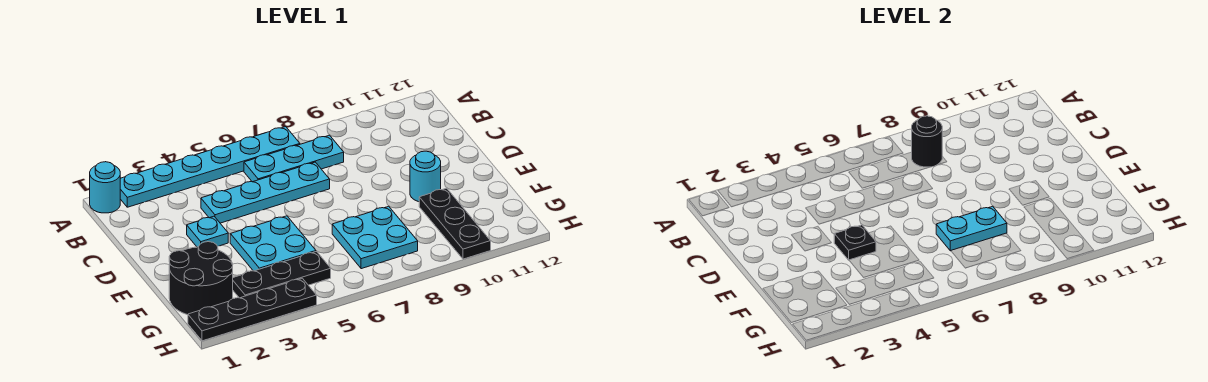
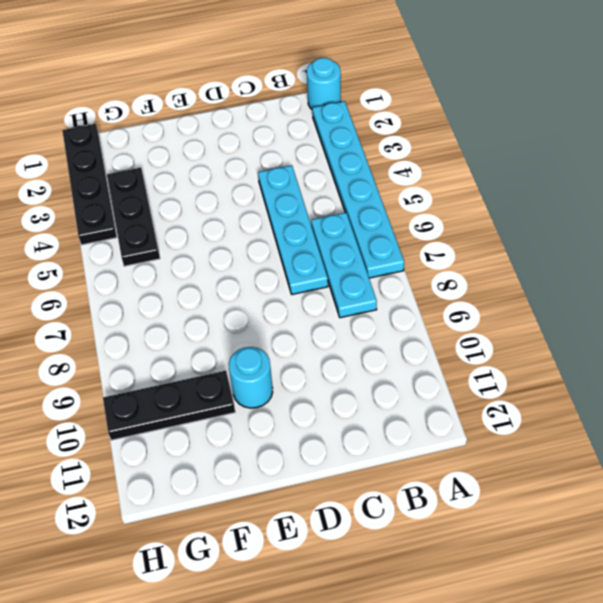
none -> cyan 1x1 plate [187,216,228,247]
none -> cyan 2x2 plate [230,216,316,271]
none -> black 2x2 round brick [169,242,233,315]

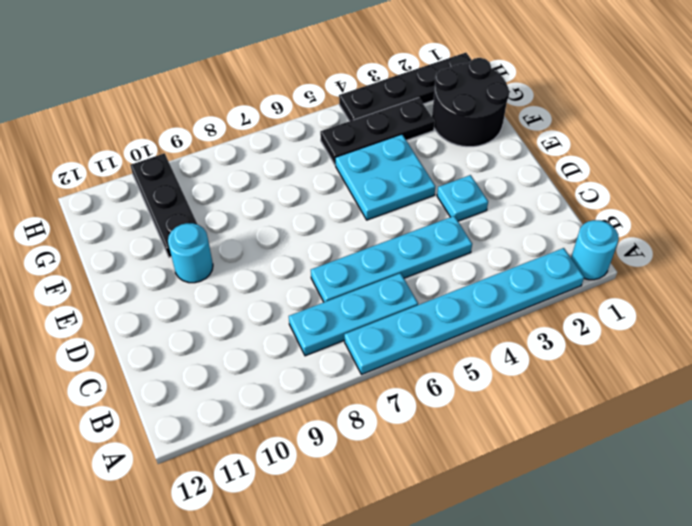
none -> cyan 2x2 plate [332,206,418,269]
none -> black 1x1 round brick [912,116,942,167]
none -> black 1x1 plate [834,225,876,260]

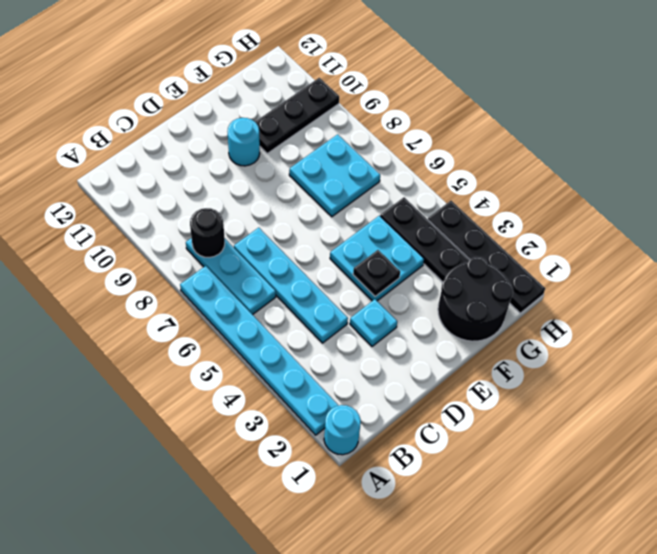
none -> cyan 1x2 plate [936,206,1007,251]

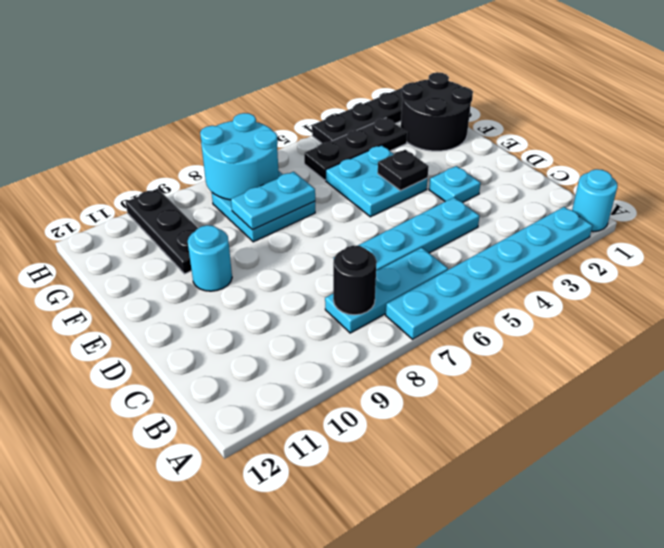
cyan 2x2 round brick [200,113,279,200] -> none

